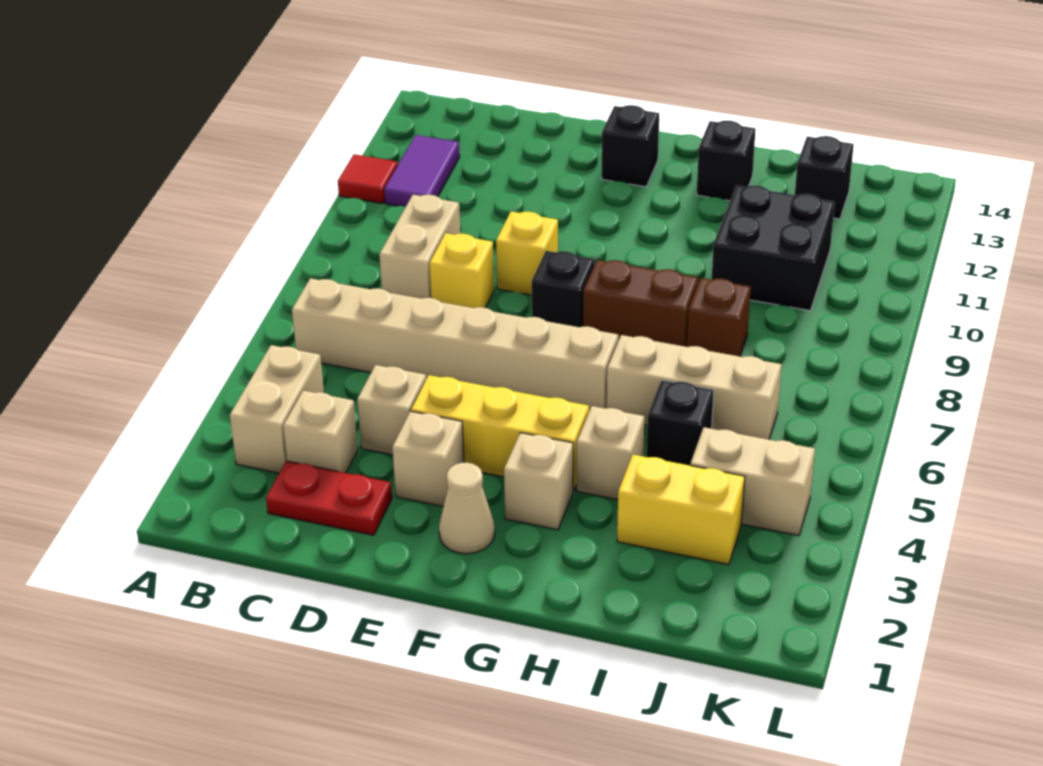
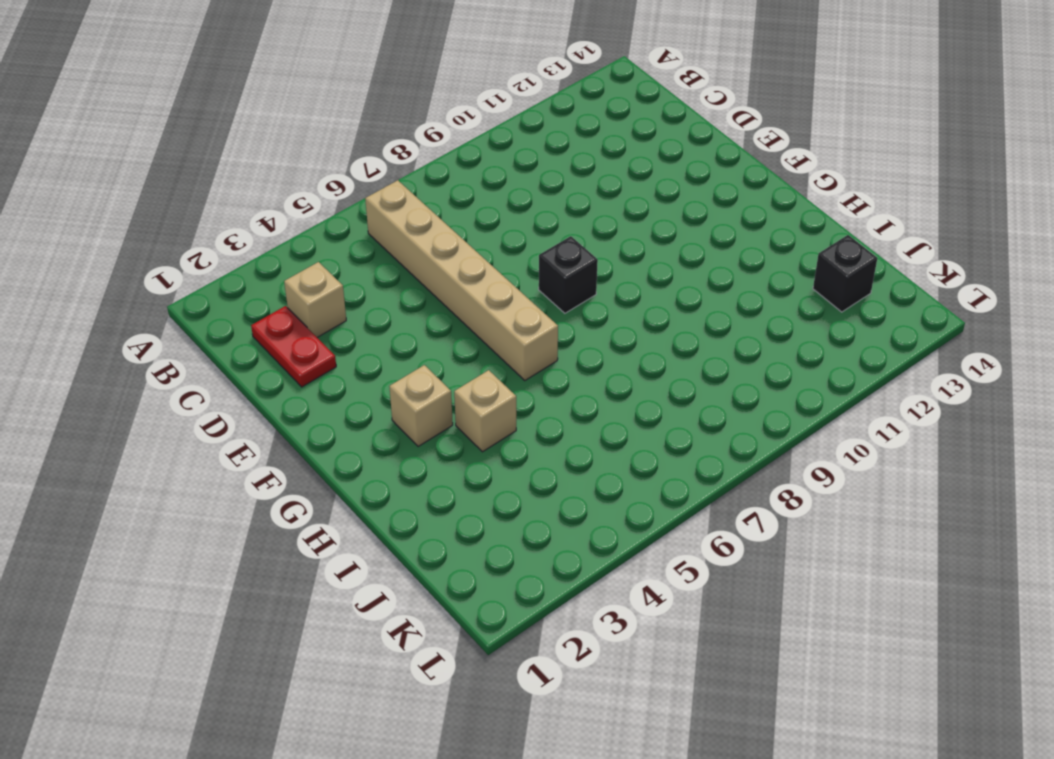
none -> red 1x1 tile [338,154,398,204]
none -> tan 1x2 brick [230,345,324,473]
none -> purple 1x2 tile [384,135,459,207]

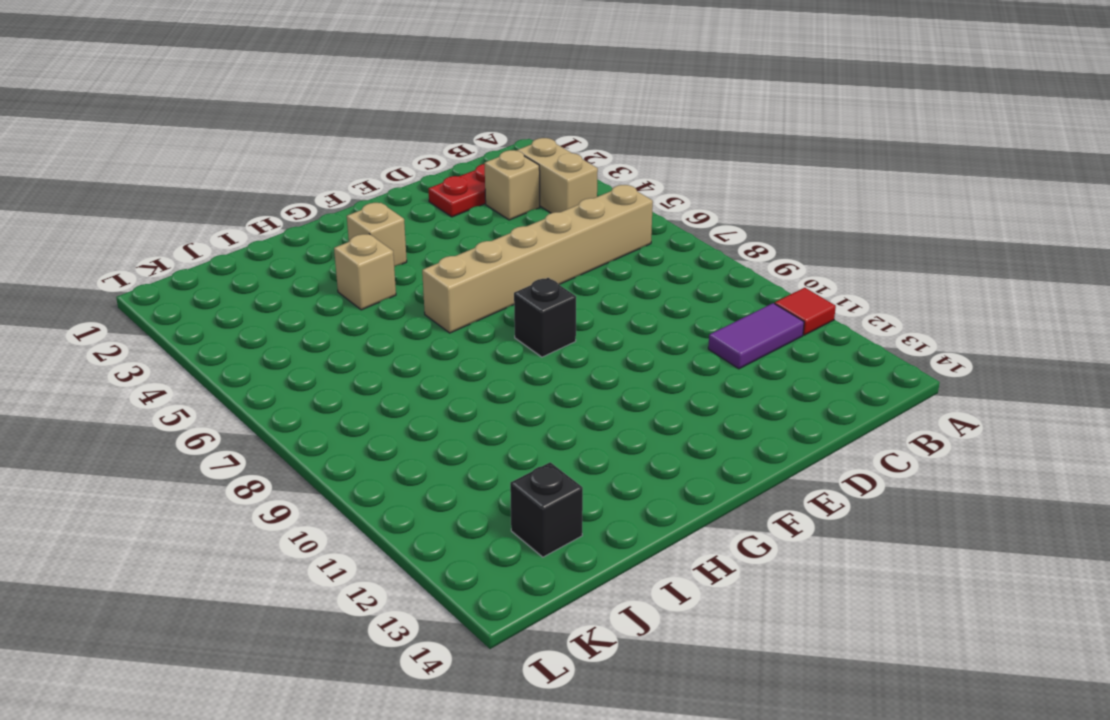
purple 1x2 tile [708,303,804,369] -> purple 1x2 tile turned to [384,135,459,207]
none -> tan 1x2 brick [379,195,460,299]
none -> tan 1x1 brick [357,365,426,455]
none -> yellow 1x1 brick [430,233,494,308]

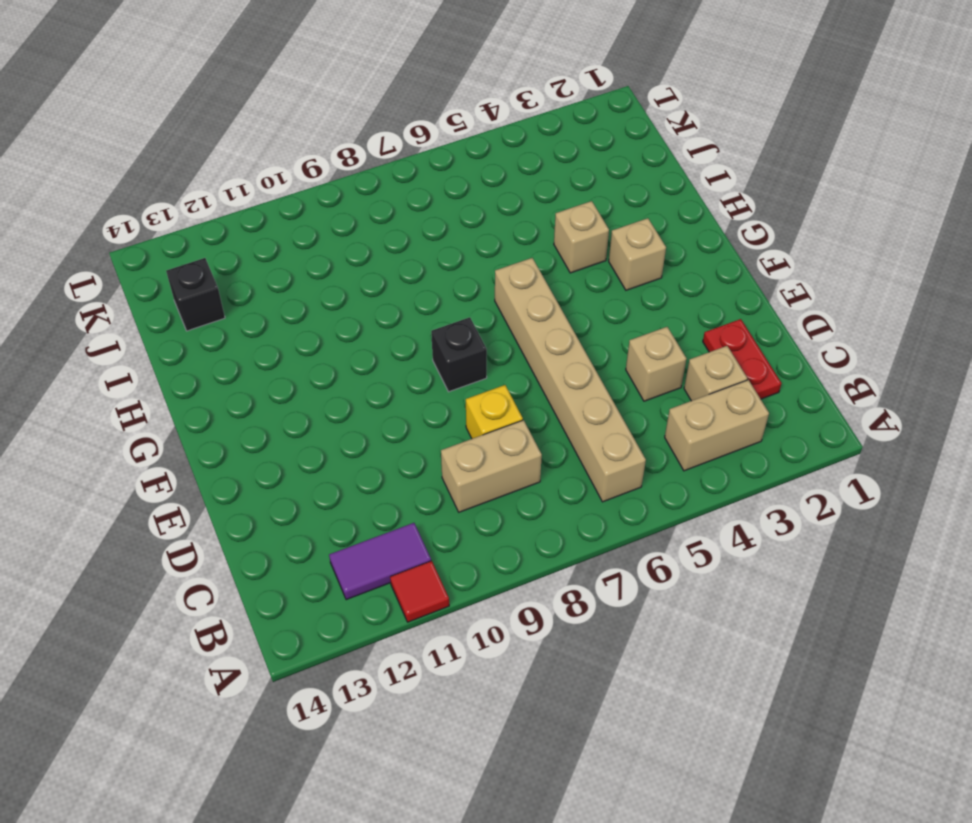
none -> tan 1x1 brick [392,411,464,507]
none -> yellow 1x3 brick [411,375,589,491]
none -> yellow 1x1 brick [496,211,558,295]

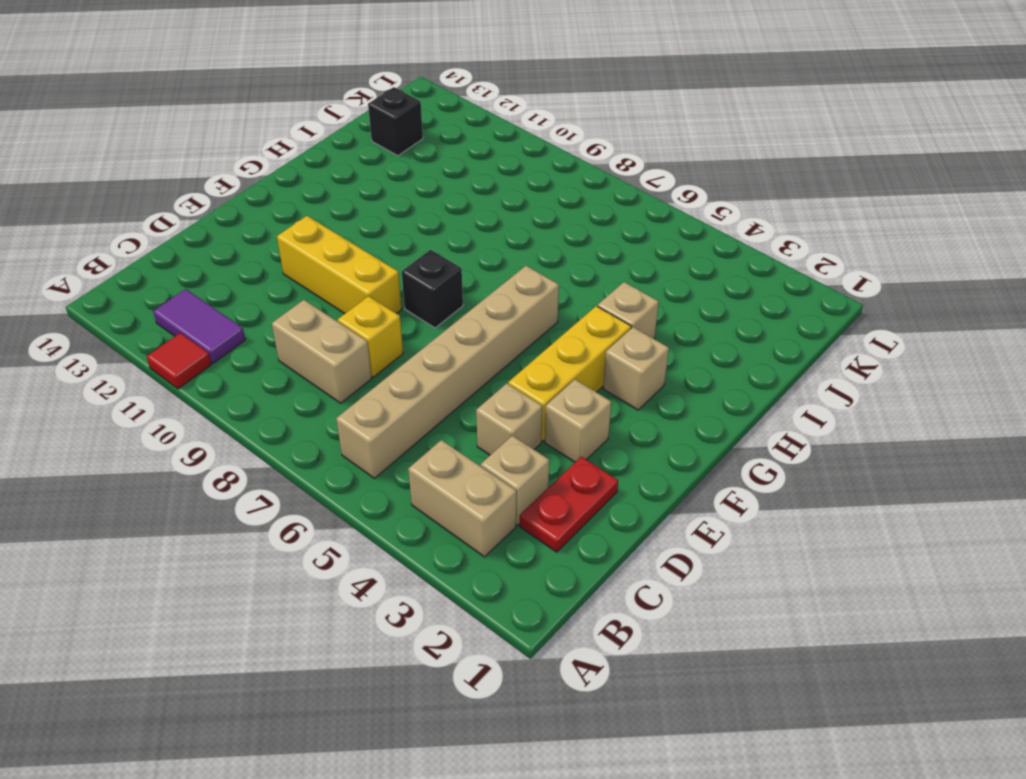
yellow 1x3 brick [277,216,402,314] -> yellow 1x1 brick [496,211,558,295]
none -> tan 1x1 cone [439,463,495,554]
none -> black 1x1 brick [602,105,659,187]
none -> brown 1x2 brick [583,260,698,347]

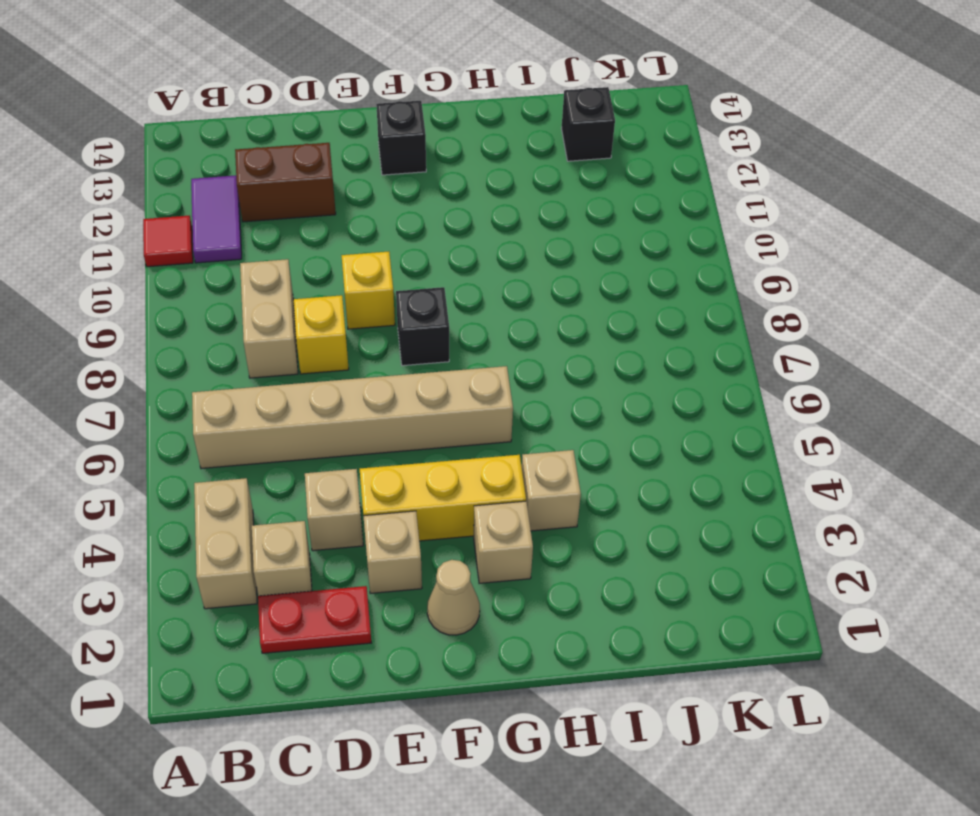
brown 1x2 brick [235,143,336,222] -> brown 1x2 brick moved to [583,260,698,347]
none -> tan 1x3 brick [607,335,782,440]
none -> black 1x1 brick [697,121,756,201]
none -> yellow 1x2 brick [617,455,745,565]

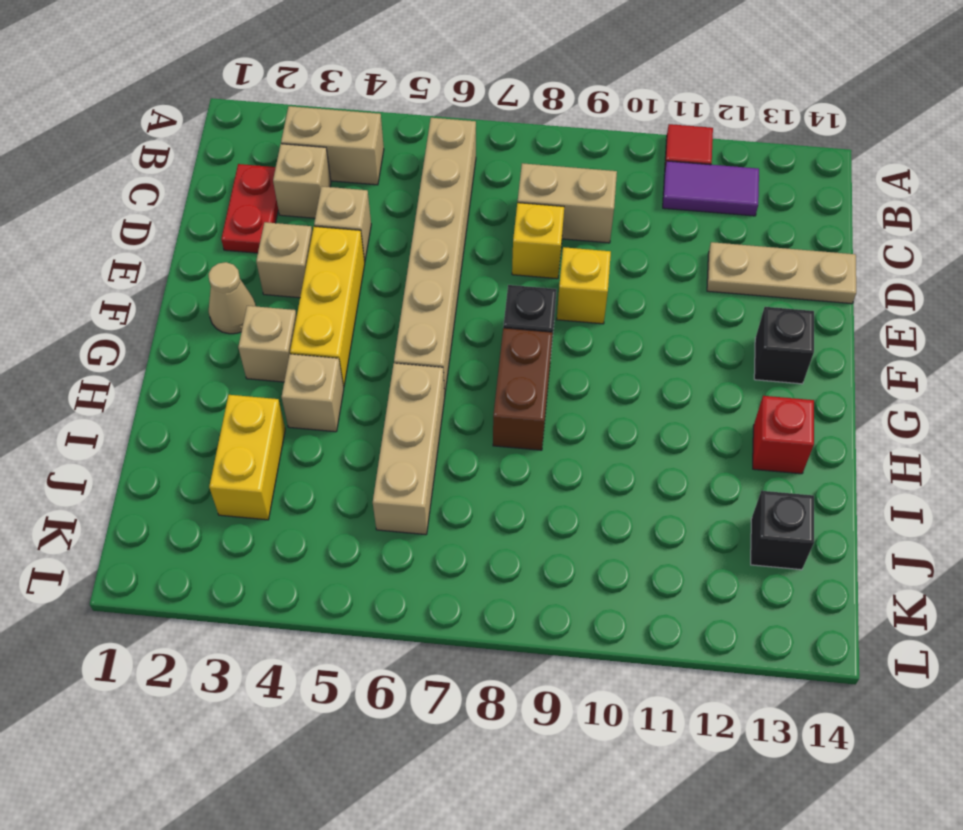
tan 1x3 plate [707,242,856,304] -> none
red 1x1 brick [753,396,814,474] -> black 1x1 brick [697,121,756,201]
none -> black 1x1 brick [647,380,714,465]
none -> brown 1x1 brick [687,278,751,356]
none -> black 2x2 brick [712,185,835,311]

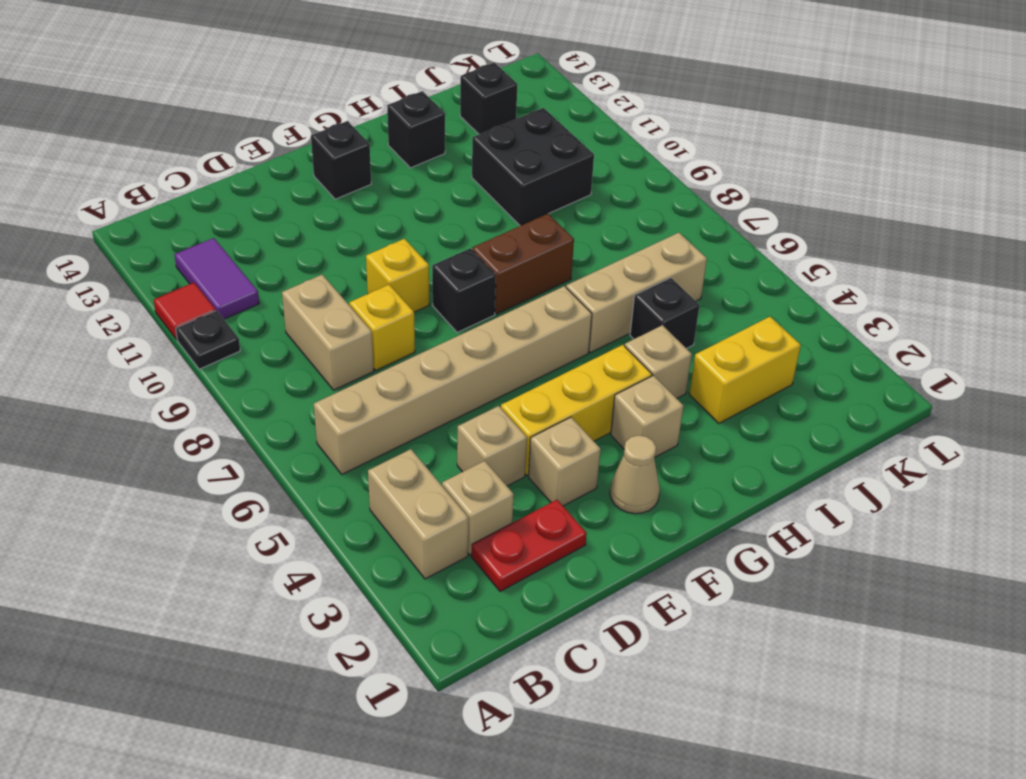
black 1x1 plate [176,311,240,369] -> none
none -> brown 1x1 brick [687,278,751,356]
none -> tan 1x2 brick [690,427,815,536]

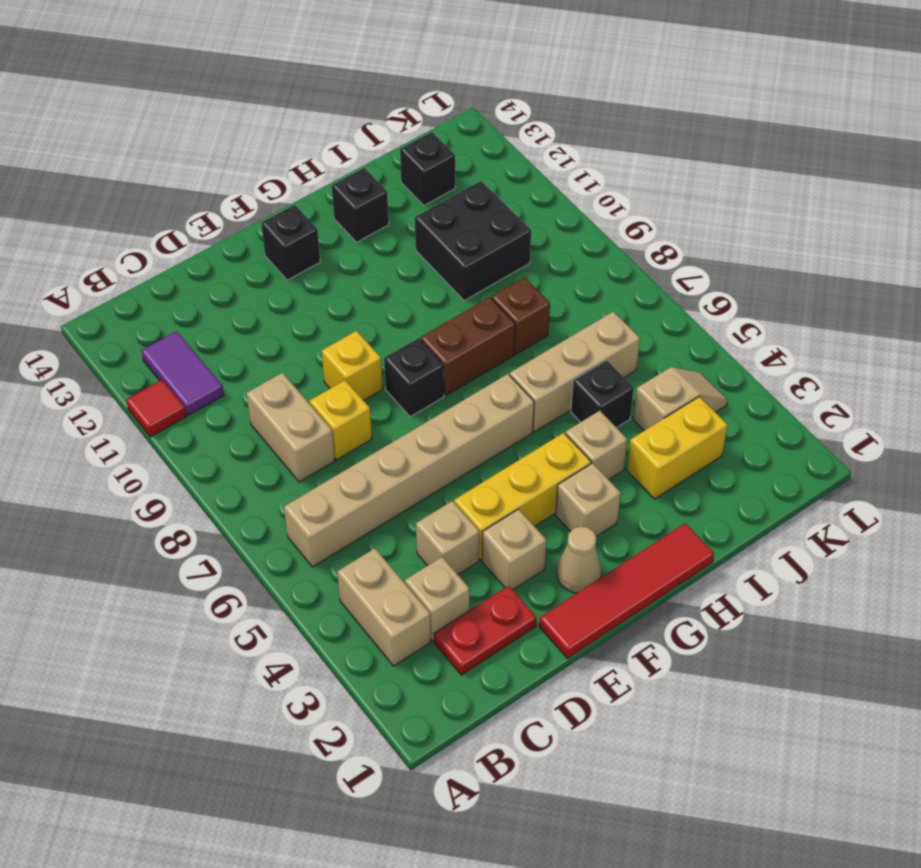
red 1x4 tile [539,523,714,659] -> none
tan 1x2 slope [633,367,728,431] -> tan 1x2 brick [690,427,815,536]

